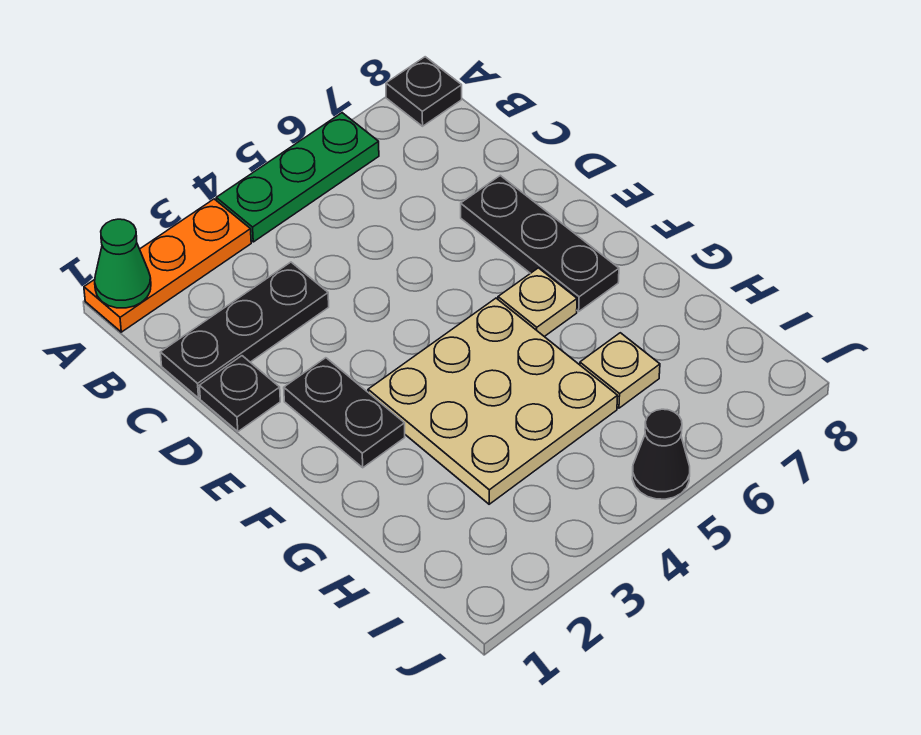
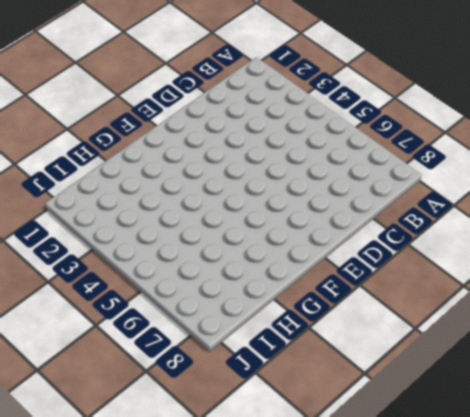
none -> orange 1x3 plate [84,199,251,332]
none -> green 1x3 plate [216,113,379,242]
none -> black 1x1 plate [386,57,462,126]

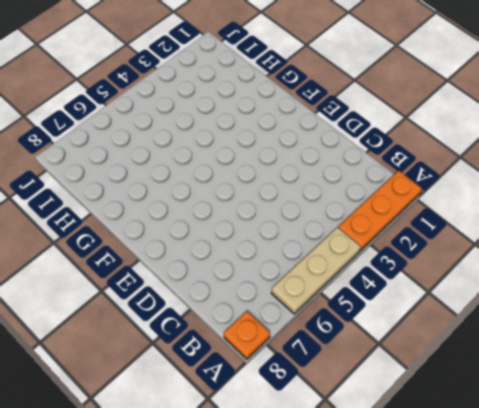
tan 1x3 plate [271,227,361,314] -> green 1x3 plate [216,113,379,242]
orange 1x1 plate [224,311,270,359] -> black 1x1 plate [386,57,462,126]
none -> black 1x3 plate [160,262,329,398]
none -> black 1x1 plate [199,356,280,432]
none -> black 1x3 plate [461,175,619,311]

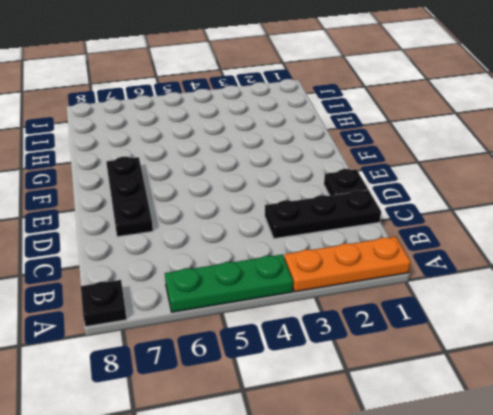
none -> black 1x2 plate [284,358,405,468]
none -> tan 3x3 plate [368,298,618,504]
none -> tan 1x1 plate [498,268,577,337]

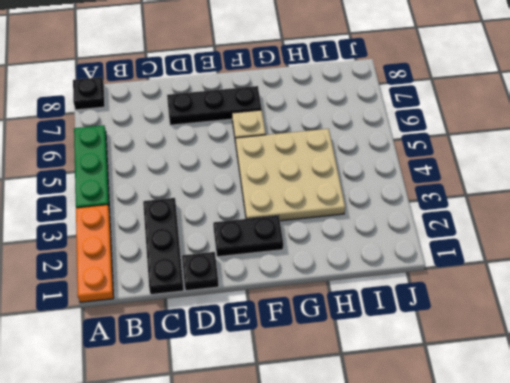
none -> tan 1x1 plate [580,333,660,408]
none -> black 1x1 cone [632,409,690,499]
none -> green 1x1 cone [95,219,151,308]

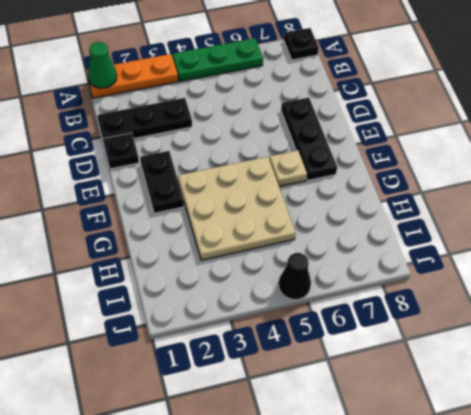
none -> tan 1x1 plate [580,333,660,408]

